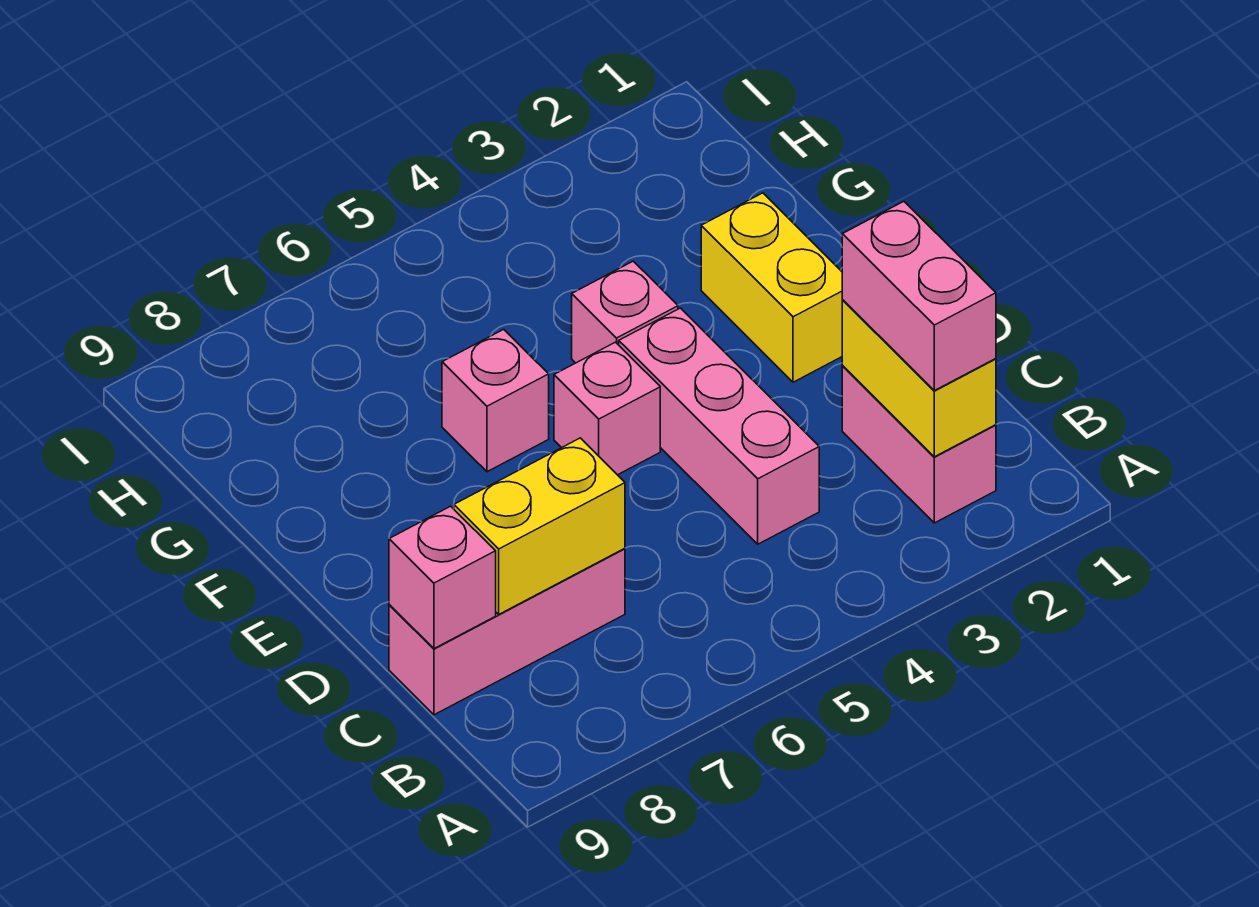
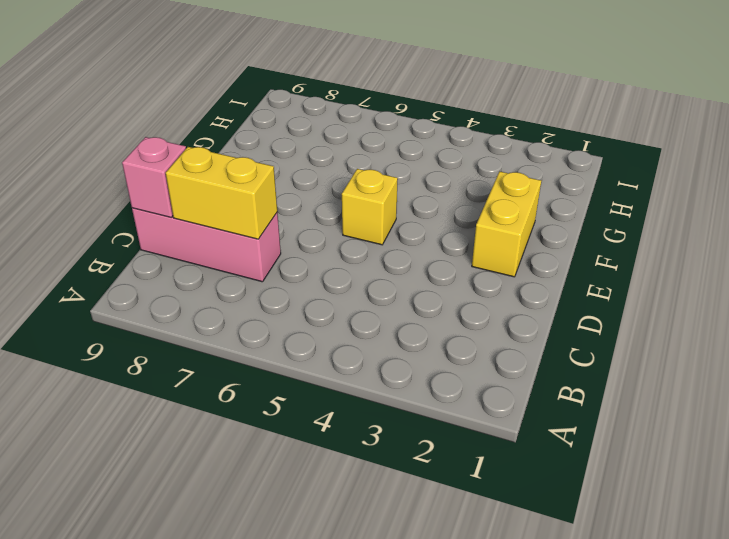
yellow 1x1 brick [342,169,398,245] -> pink 1x1 brick [554,342,660,475]
none -> pink 1x2 brick [842,366,996,523]
none -> pink 1x3 brick [619,308,819,544]

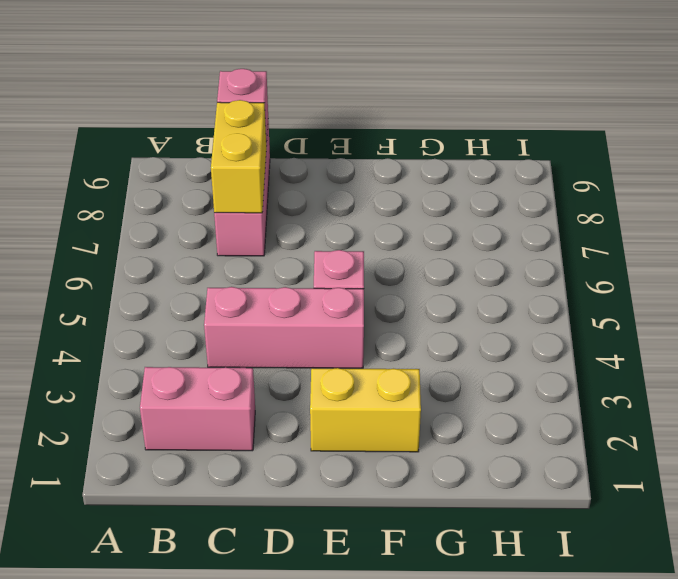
none -> pink 1x1 brick [572,261,678,363]
none -> pink 1x1 brick [442,329,549,472]

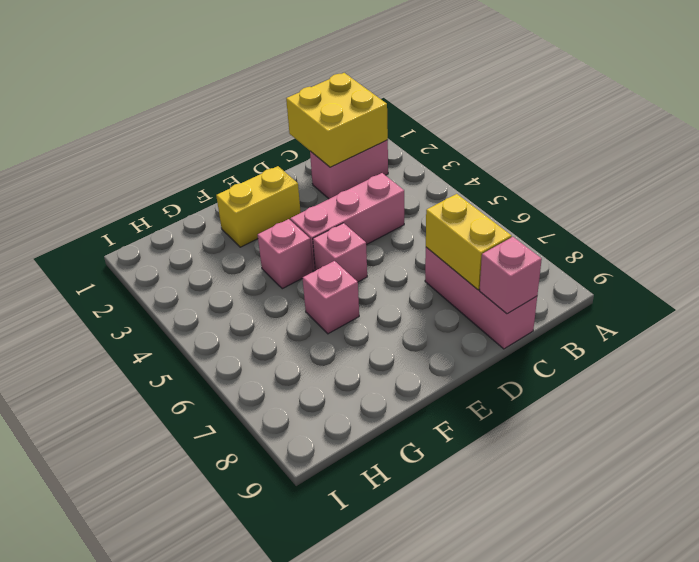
yellow 2x2 brick [286,73,388,167] -> yellow 1x2 brick [842,300,996,457]
none -> pink 1x2 brick [842,201,996,391]

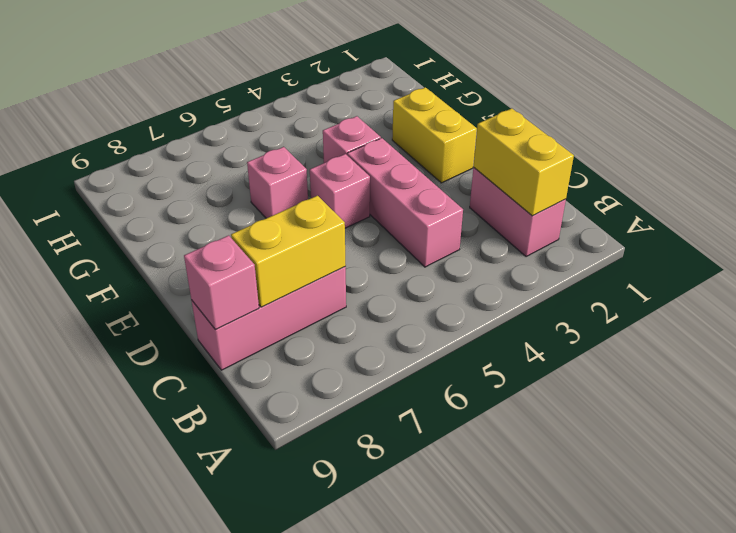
none -> pink 1x2 brick [842,201,996,391]

